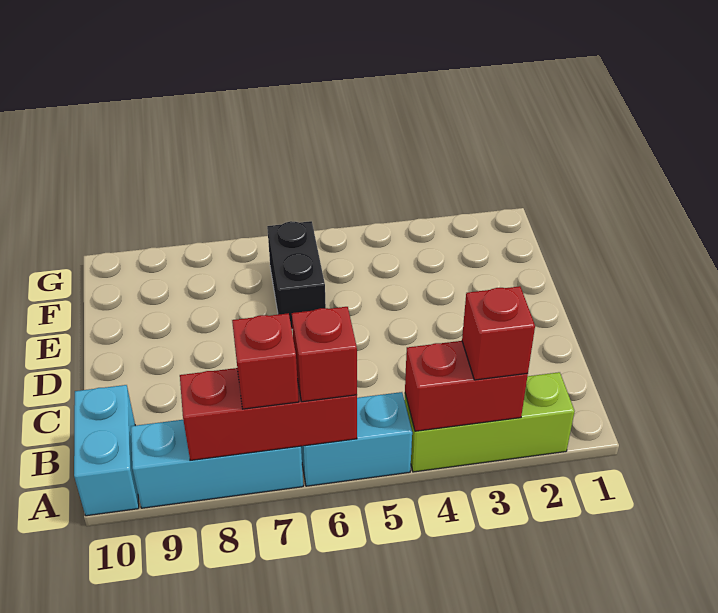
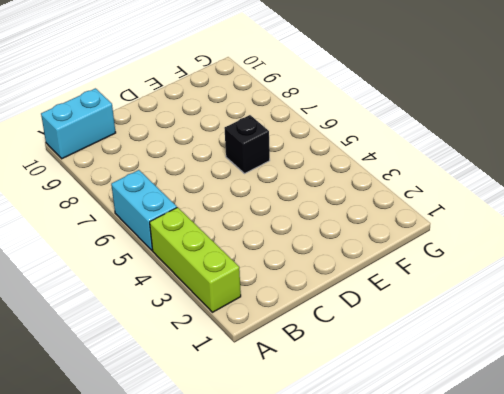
black 1x1 brick [224,115,270,174] -> black 1x2 brick [267,221,326,329]
none -> cyan 1x3 brick [131,420,303,508]
none -> red 1x2 brick [405,341,528,431]

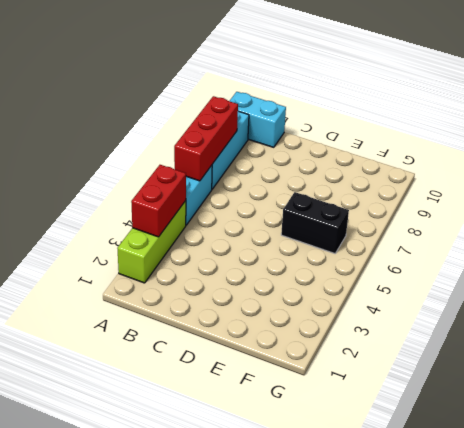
none -> red 1x1 brick [462,286,535,380]
none -> red 1x1 brick [292,307,357,402]

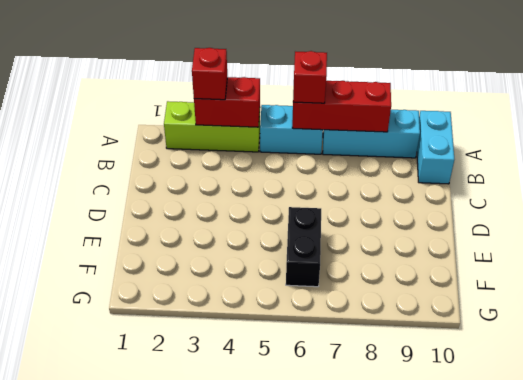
none -> red 1x1 brick [232,313,299,409]

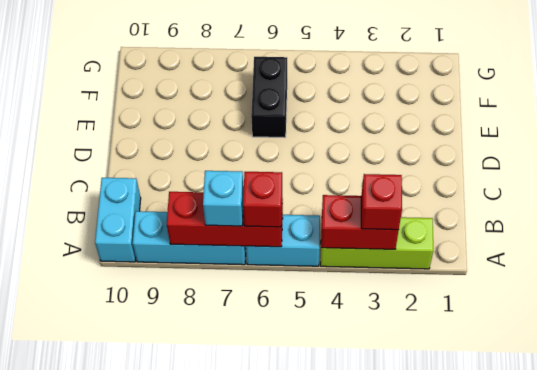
cyan 1x1 brick [203,171,244,226] -> red 1x1 brick [232,313,299,409]

